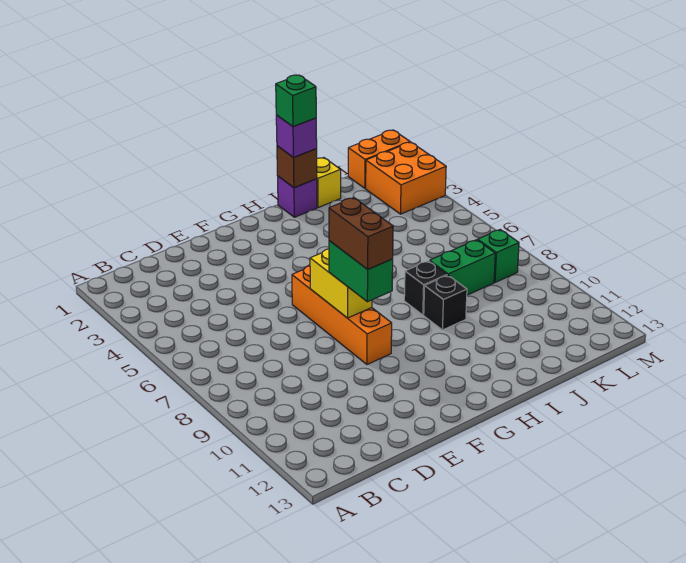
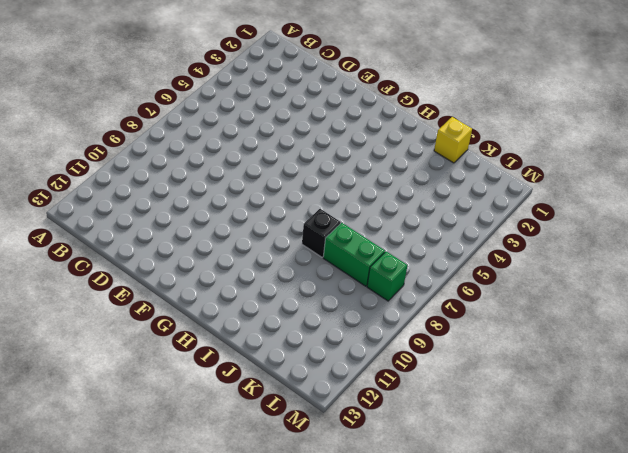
none -> orange 1x4 brick [292,266,392,364]
none -> purple 1x1 brick [278,176,317,217]
none -> black 1x1 brick [424,275,467,330]

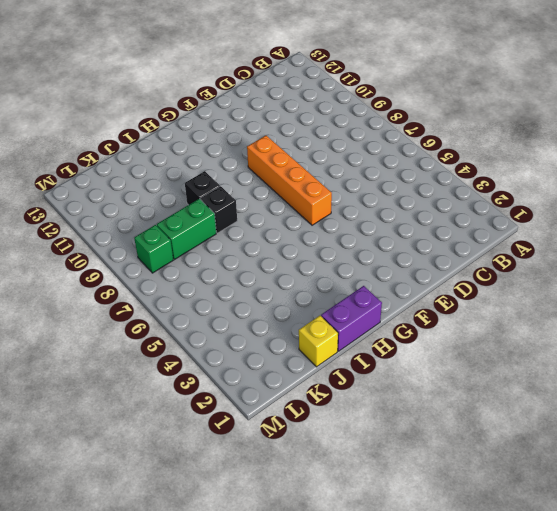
purple 1x2 brick [321,286,382,351] -> purple 1x1 brick [278,176,317,217]
none -> orange 1x2 brick [348,130,410,188]
none -> orange 2x2 brick [366,142,446,214]
none -> yellow 1x2 brick [310,249,372,318]

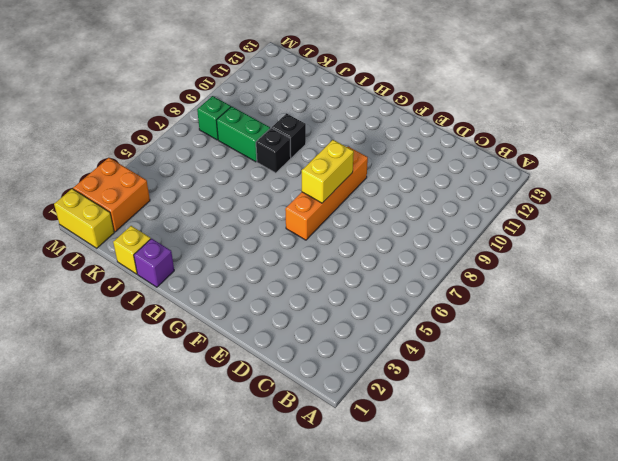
yellow 1x2 brick [54,189,114,248] -> orange 1x2 brick [348,130,410,188]
none -> brown 1x1 brick [277,146,317,188]
none -> green 1x2 brick [329,241,393,302]
none -> purple 1x1 brick [276,115,317,158]

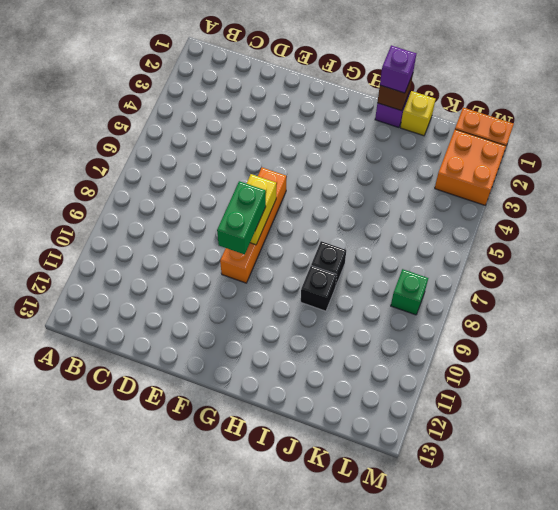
none -> green 1x2 brick [430,240,495,295]
none -> brown 1x2 brick [329,198,393,269]
none -> green 1x1 brick [276,75,316,127]

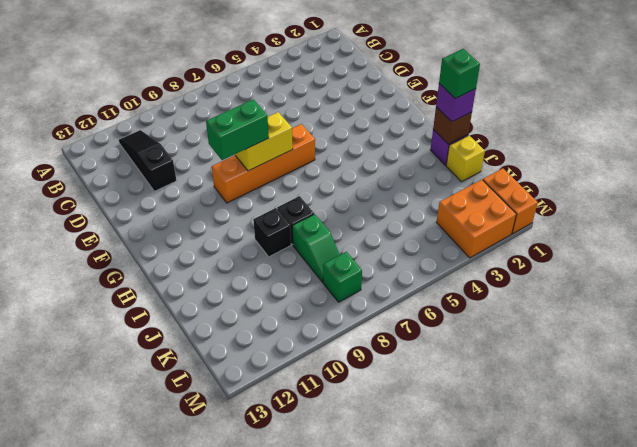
black 1x3 slope [119,130,177,191] -> none
green 1x2 slope [292,214,340,282] -> green 1x2 brick [430,240,495,295]
none -> brown 1x2 brick [329,198,393,269]

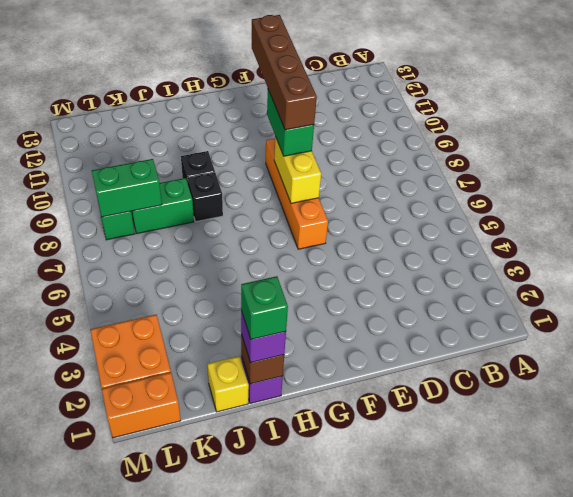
brown 1x4 brick [252,15,317,130] -> brown 1x2 brick [329,198,393,269]
green 1x2 brick [92,159,162,217] -> none

